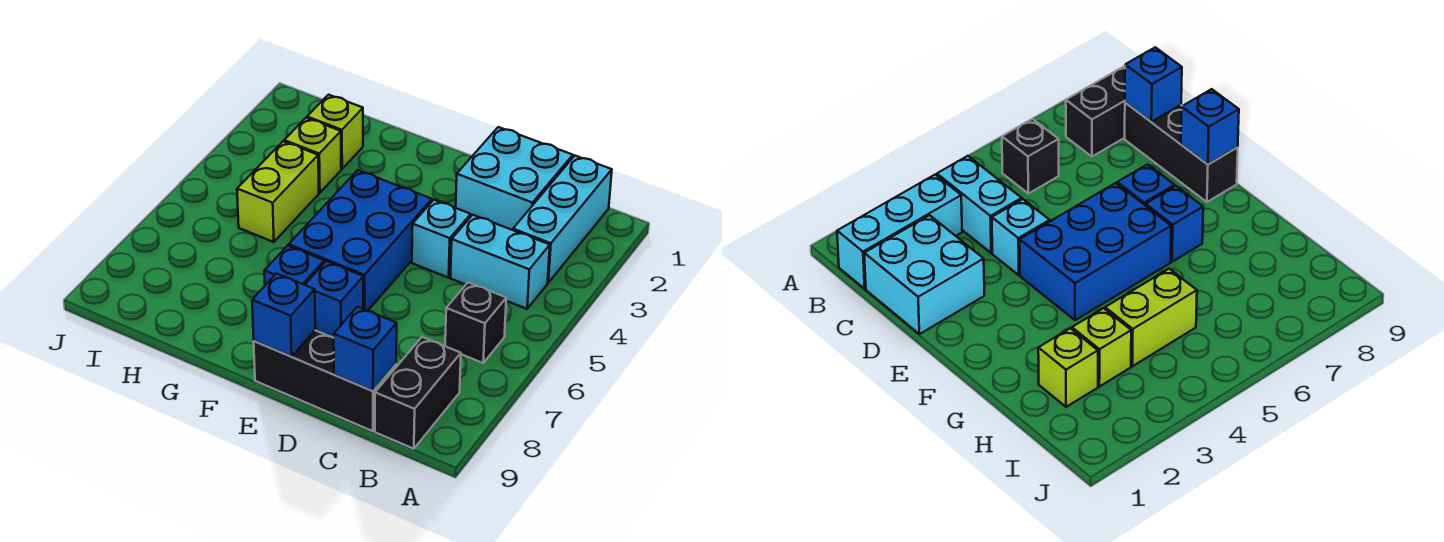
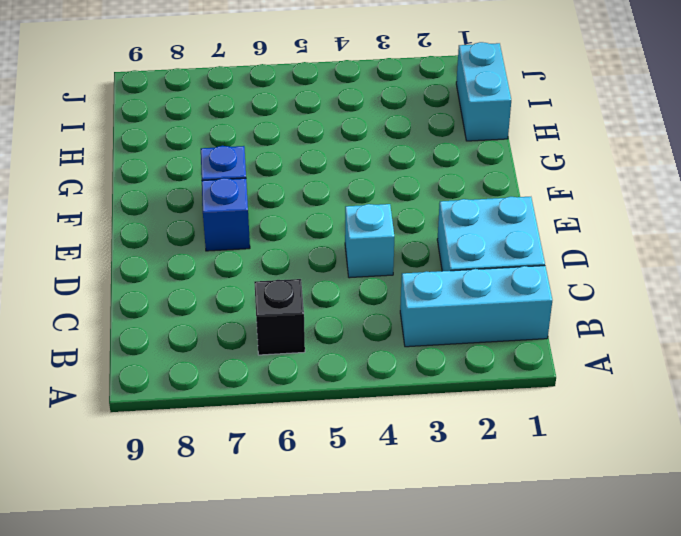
cyan 1x2 brick [456,42,511,141] -> cyan 1x2 brick moved to [451,215,550,309]
none -> black 1x2 brick [375,337,461,449]
none -> black 1x3 brick [254,331,396,431]
none -> blue 2x3 brick [289,170,432,311]

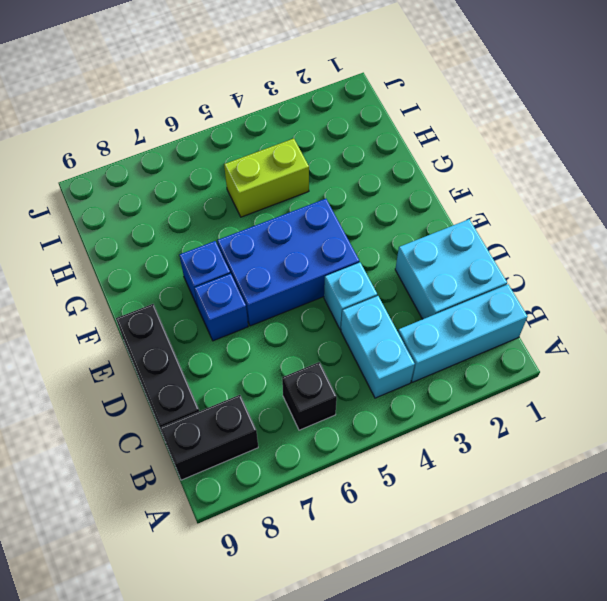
none -> lime 1x1 brick [307,95,363,169]
none -> lime 1x1 brick [284,118,341,193]
none -> blue 1x1 brick [334,307,397,391]

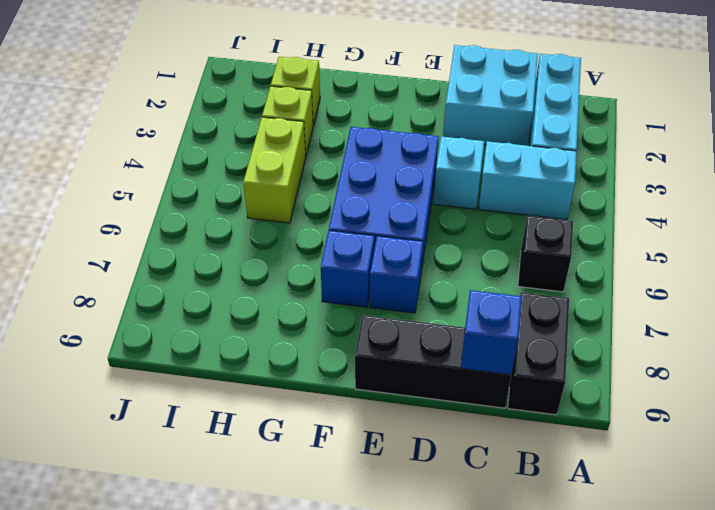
none -> blue 1x1 brick [252,274,315,356]

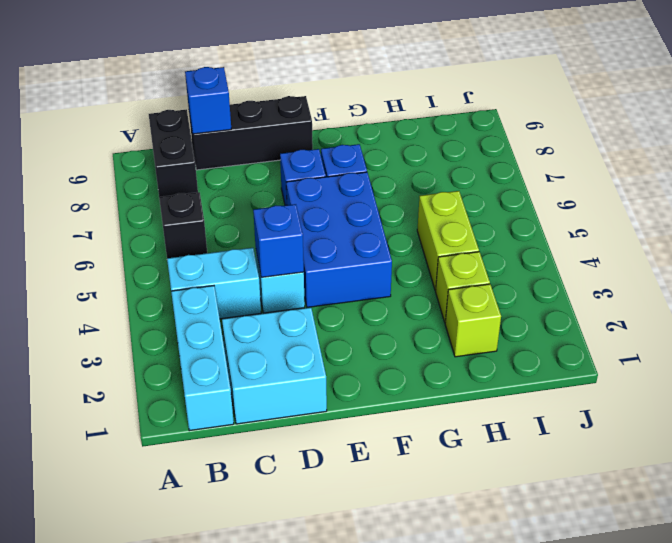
blue 1x1 brick [253,204,304,277] -> blue 1x1 brick moved to [252,274,315,356]

